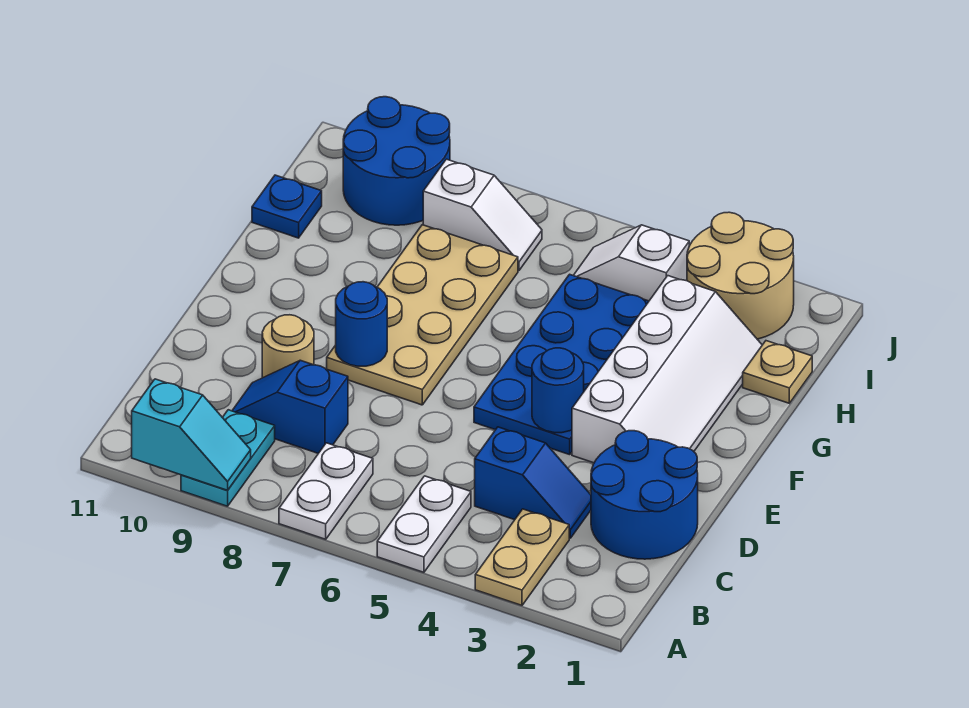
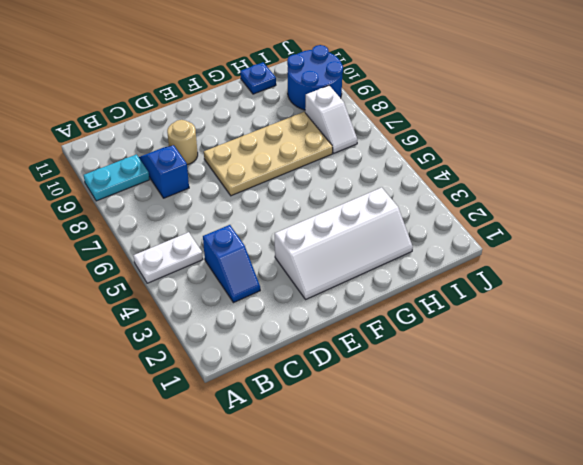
none -> tan 1x2 plate [475,509,569,605]
none -> white 1x2 plate [279,443,373,539]
none -> blue 2x2 round brick [591,431,698,559]

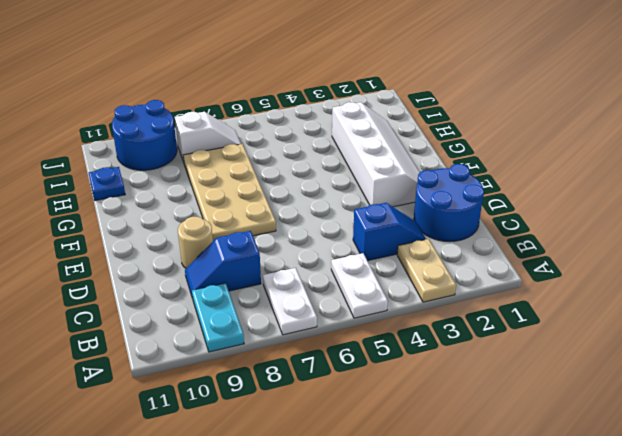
none -> blue 2x4 plate [474,274,649,455]
none -> tan 1x1 plate [743,341,812,403]
none -> tan 2x2 round brick [687,212,794,339]

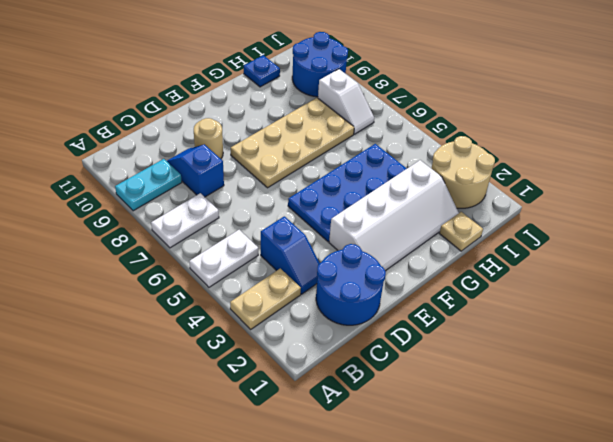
none -> white 1x2 slope [573,225,689,301]
none -> cyan 1x2 slope [132,379,251,490]
none -> blue 1x1 round brick [532,348,584,433]

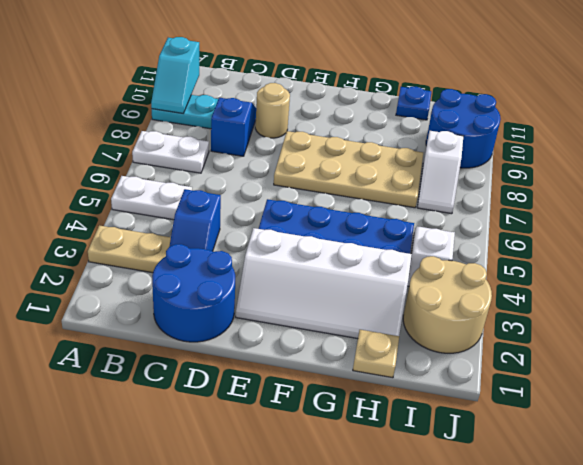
none -> blue 1x1 round brick [532,348,584,433]
none -> blue 1x1 round brick [336,282,387,366]

